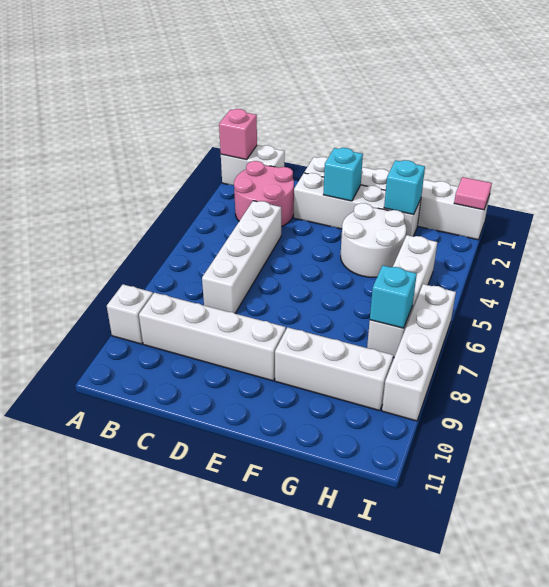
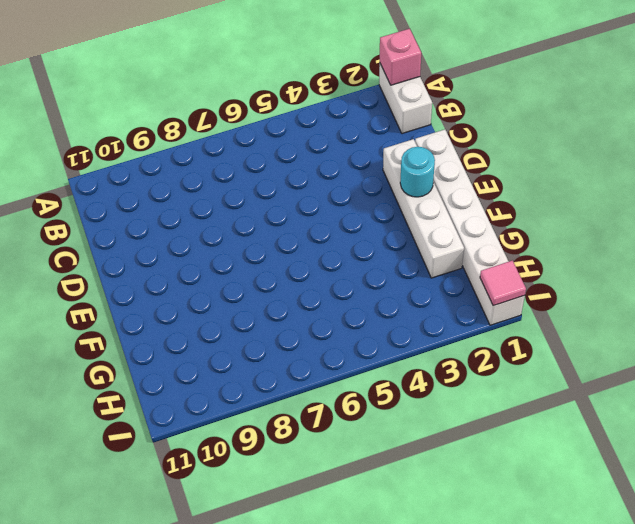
cyan 1x1 round brick [400,147,435,197] -> cyan 1x1 brick [323,148,363,201]
none -> white 1x1 brick [107,284,153,344]
none -> pink 2x2 round brick [234,161,294,227]
none -> white 1x4 brick [139,293,286,381]

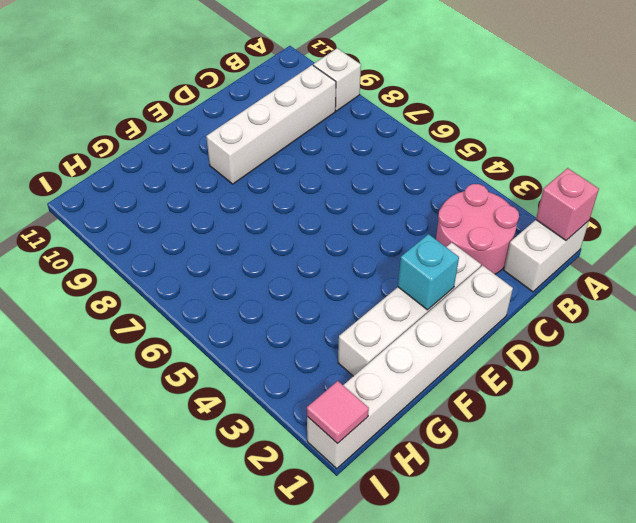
none -> white 1x4 brick [202,201,281,313]
none -> white 2x2 round brick [341,203,406,278]
none -> white 1x3 brick [275,327,393,411]

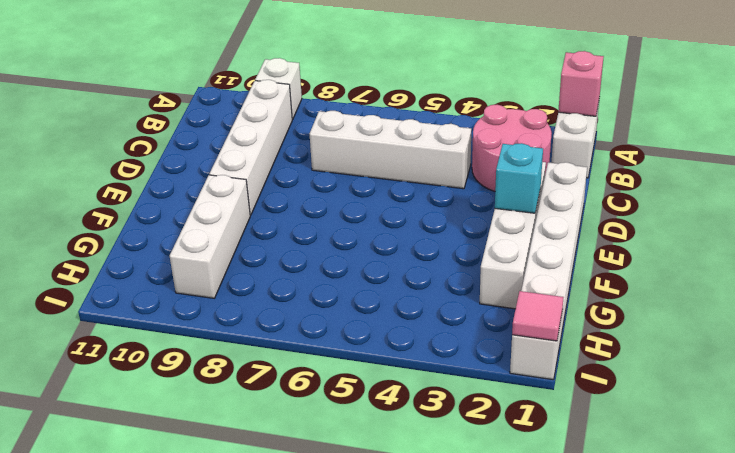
none -> white 2x2 round brick [341,203,406,278]
none -> white 1x4 brick [367,235,437,357]
none -> white 1x4 brick [382,284,456,421]

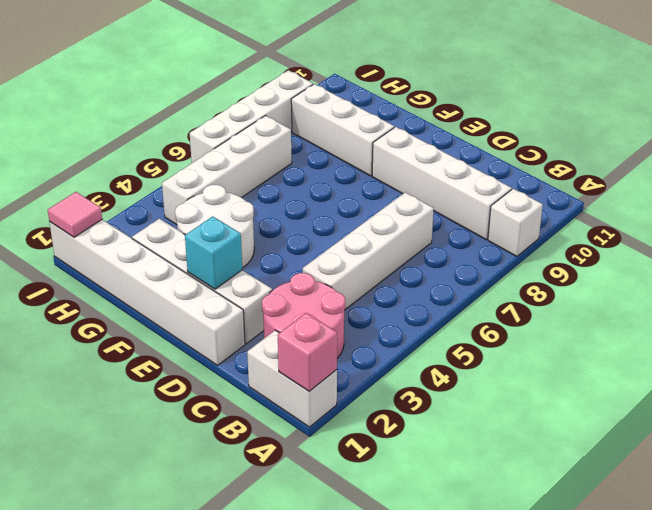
none -> cyan 1x1 brick [384,160,425,215]
none -> cyan 1x1 brick [370,265,417,328]

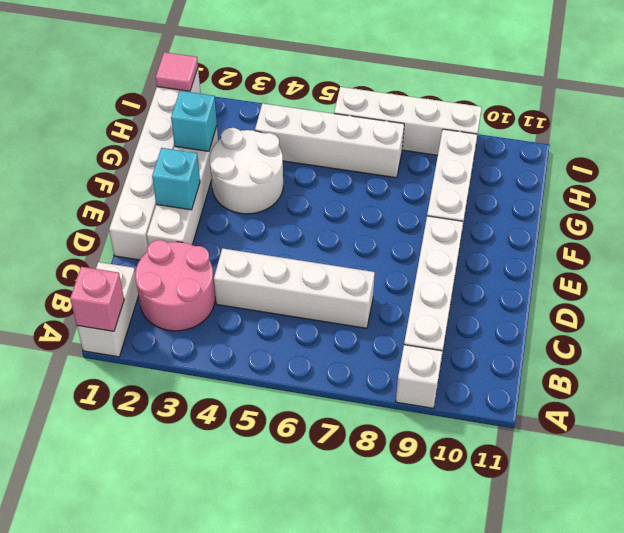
none -> cyan 1x1 brick [370,265,417,328]

